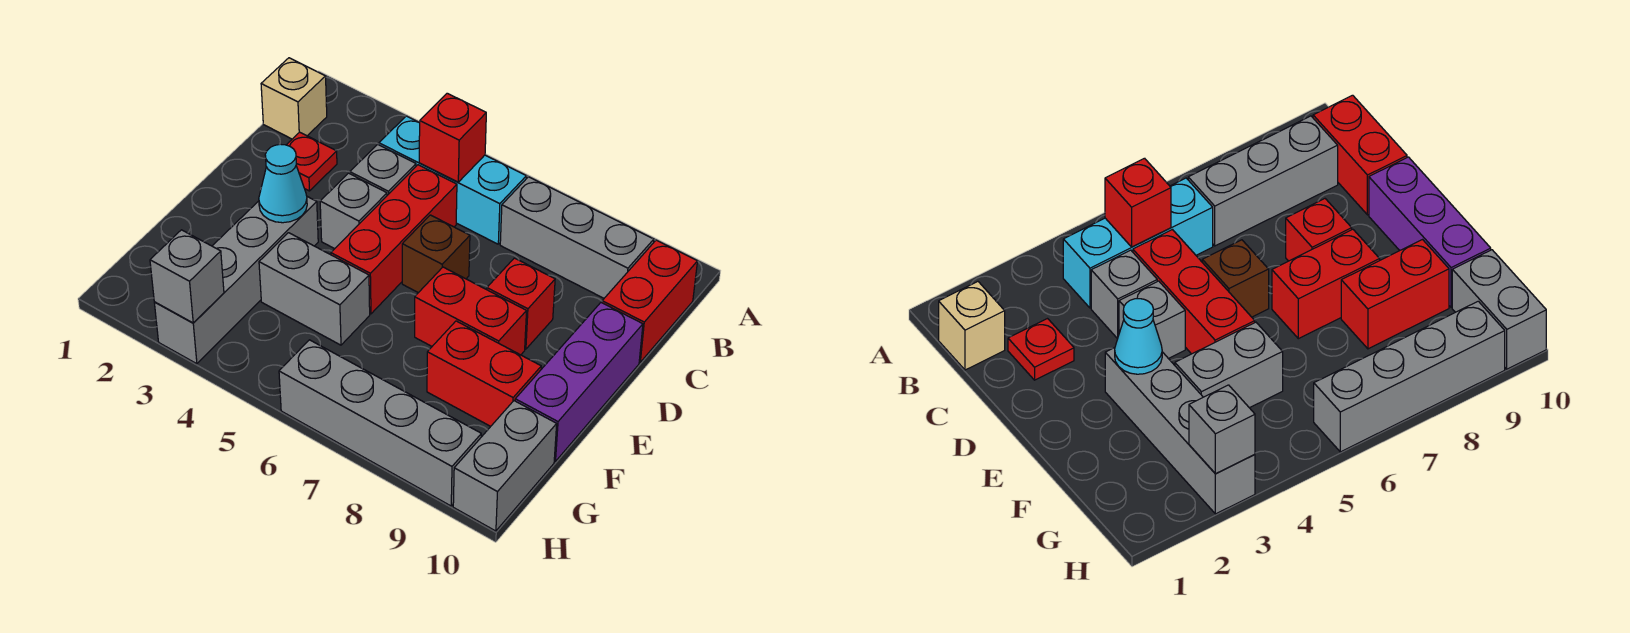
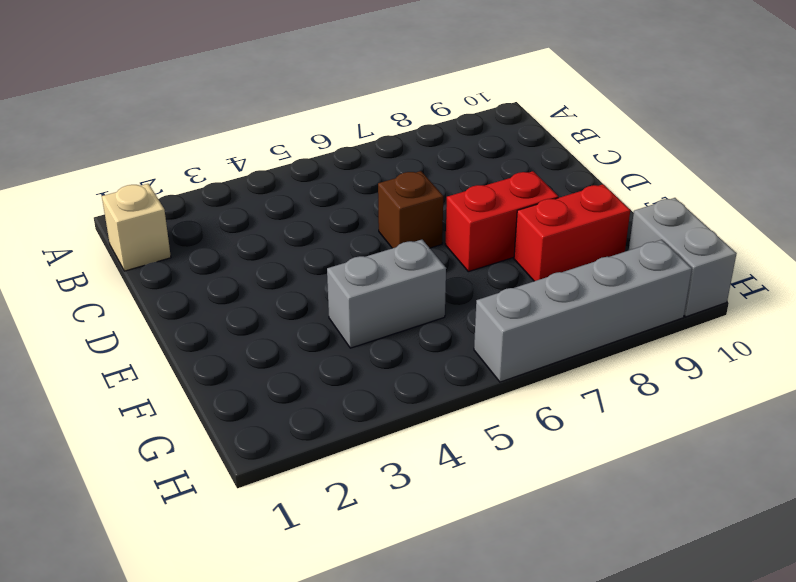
none -> cyan 1x3 brick [379,116,526,244]
none -> grey 1x3 brick [500,177,654,298]
none -> red 1x2 brick [602,240,697,362]

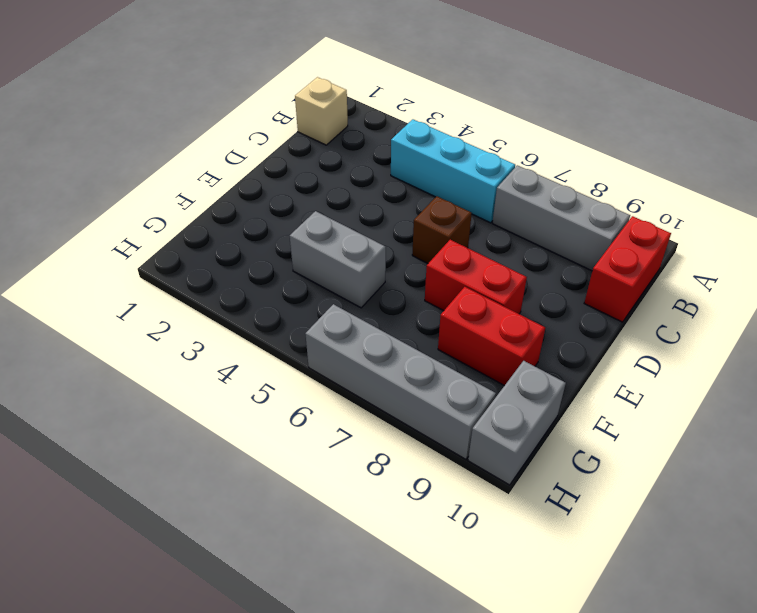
none -> red 1x1 plate [287,132,337,191]
none -> grey 1x1 brick [350,144,416,195]
none -> red 1x3 brick [331,165,457,314]

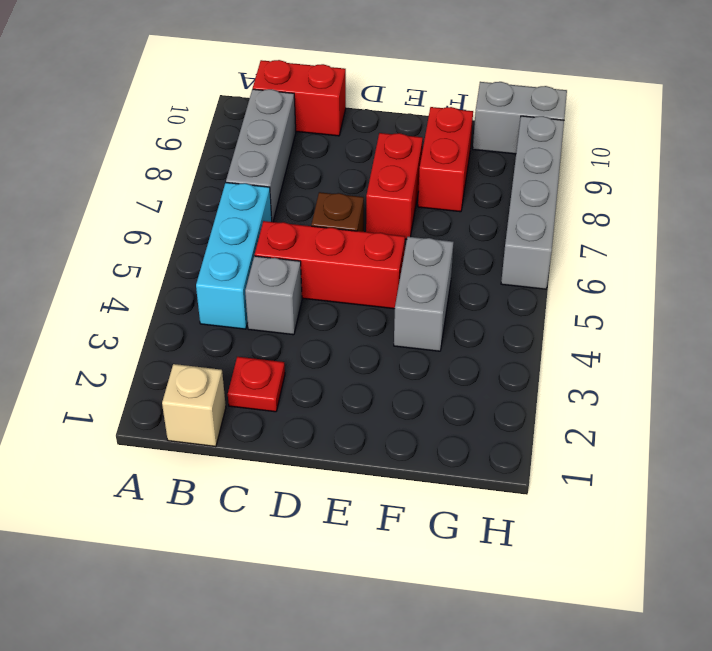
none -> grey 1x1 brick [320,173,387,249]
none -> red 1x1 brick [487,258,555,349]
none -> purple 1x3 brick [515,303,643,462]

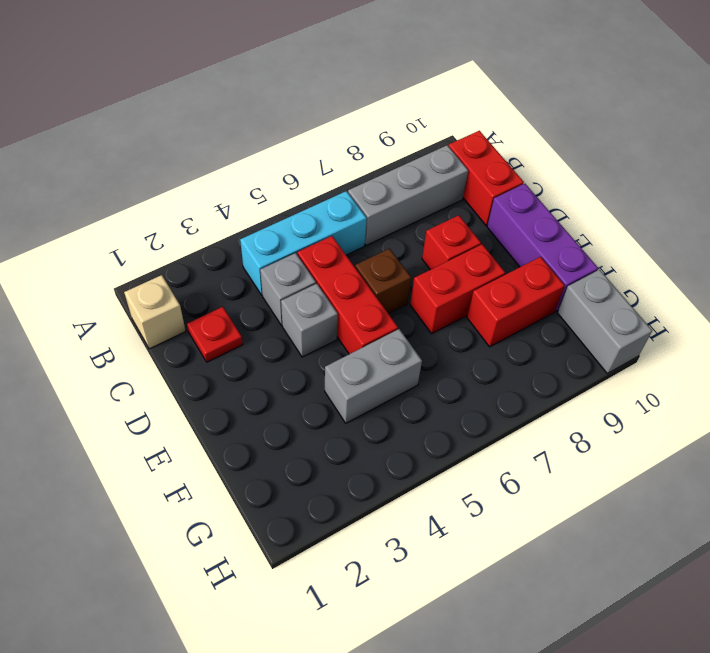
none -> grey 1x4 brick [154,197,318,364]
none -> grey 1x4 brick [279,340,481,506]
none -> red 1x1 brick [419,93,486,182]

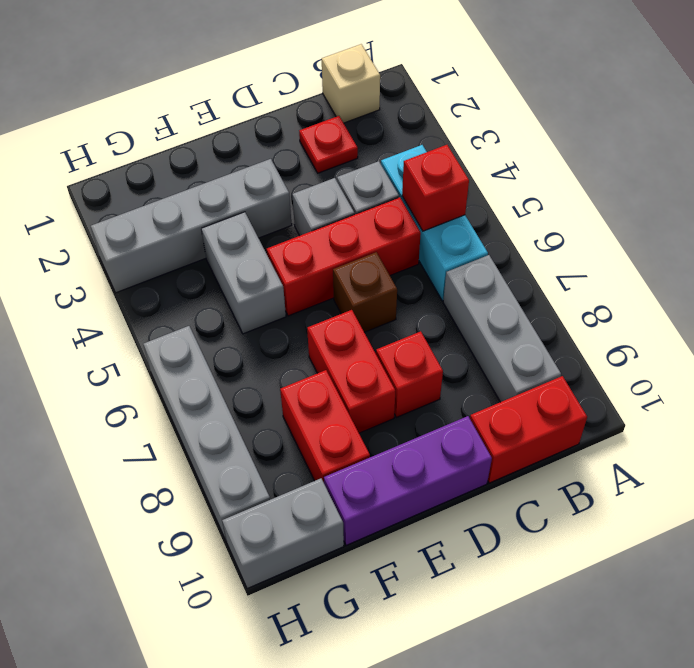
none -> cyan 1x1 cone [259,144,307,223]
none -> grey 1x1 brick [150,230,224,323]

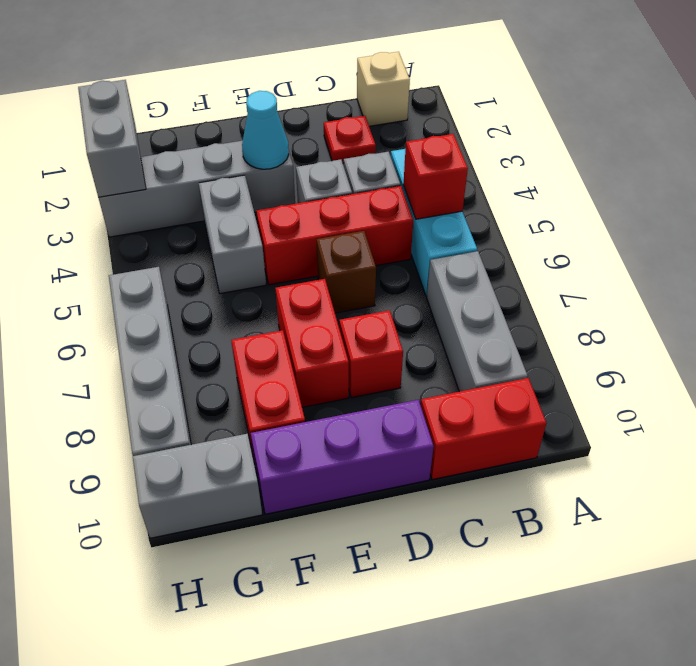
grey 1x2 brick [78,80,146,197] -> grey 1x1 brick [150,230,224,323]

